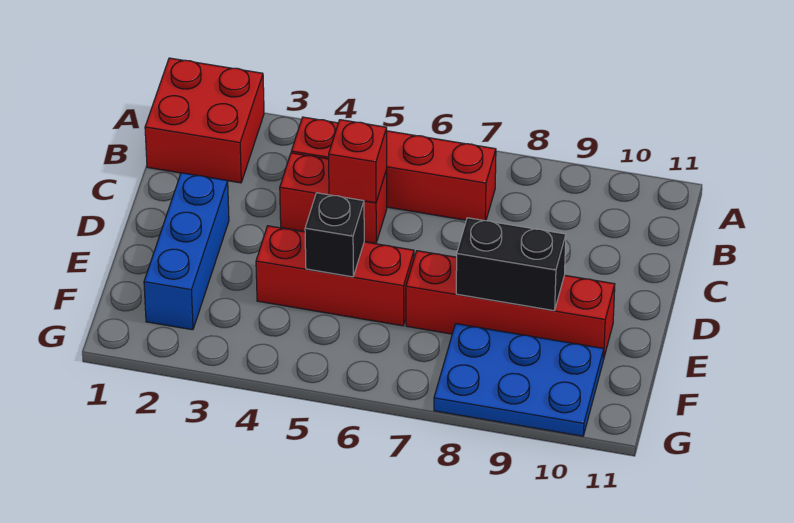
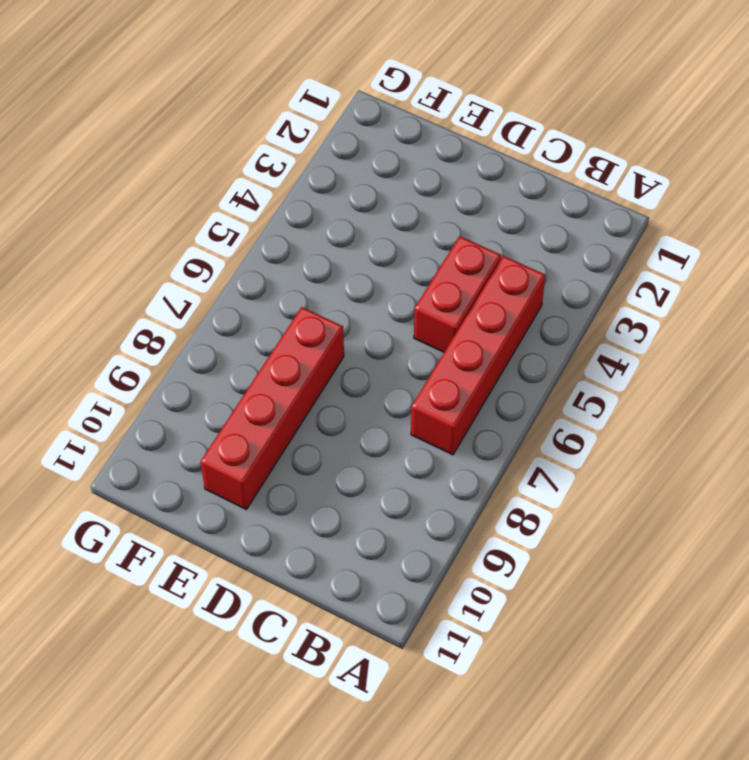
none -> red 2x2 brick [145,58,264,183]
none -> blue 1x3 brick [144,173,229,330]

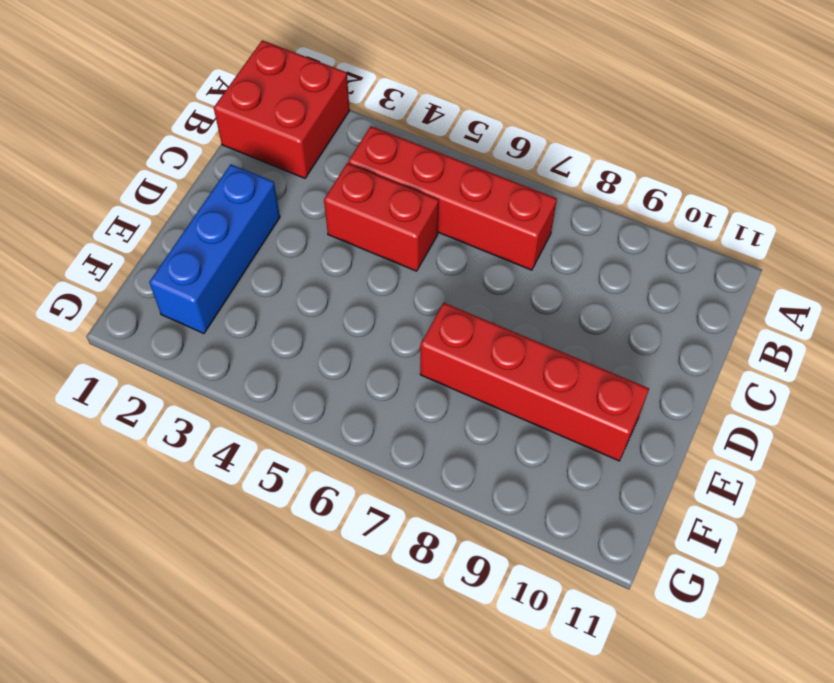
none -> red 1x3 brick [256,226,414,326]
none -> blue 2x3 plate [434,324,604,436]

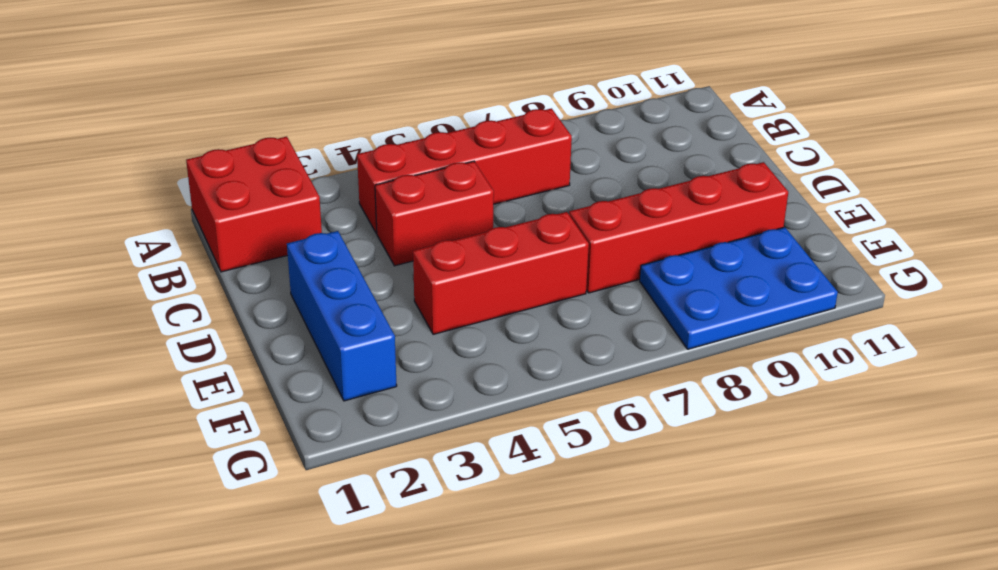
none -> red 1x1 brick [329,120,387,203]
none -> black 1x1 brick [305,193,364,277]

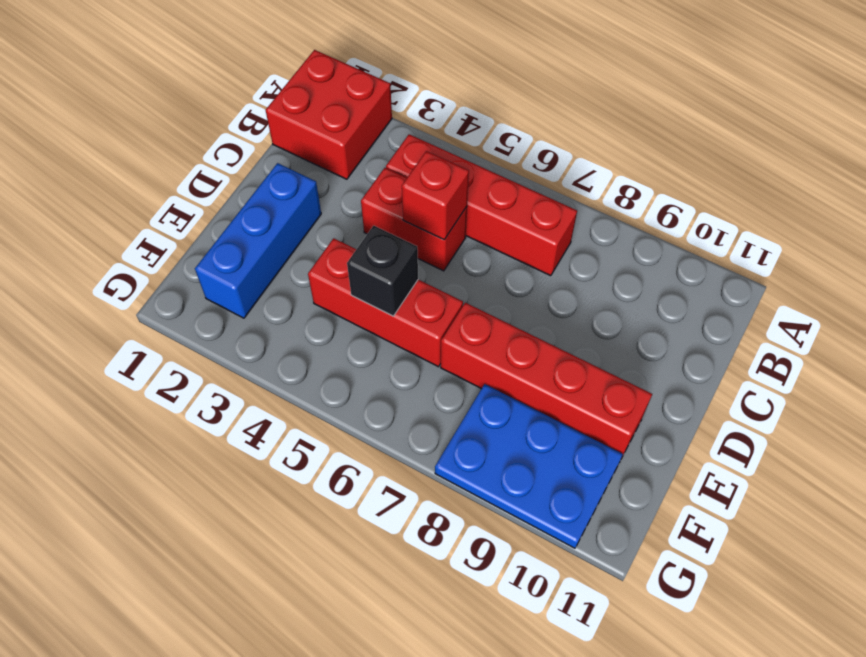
none -> black 1x2 brick [456,218,566,311]

